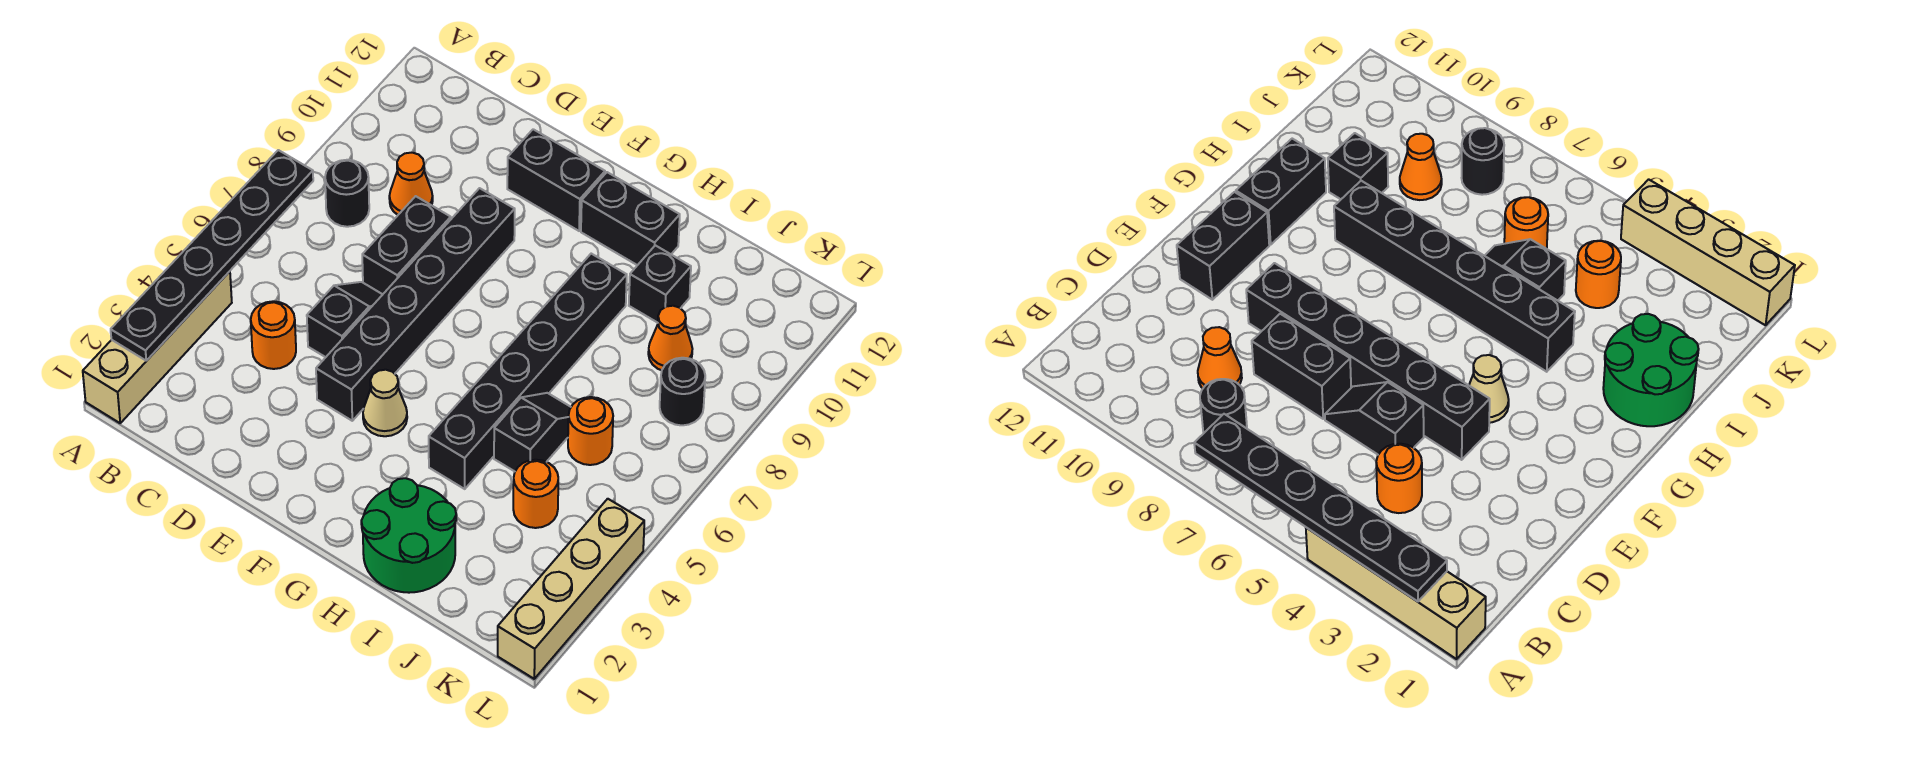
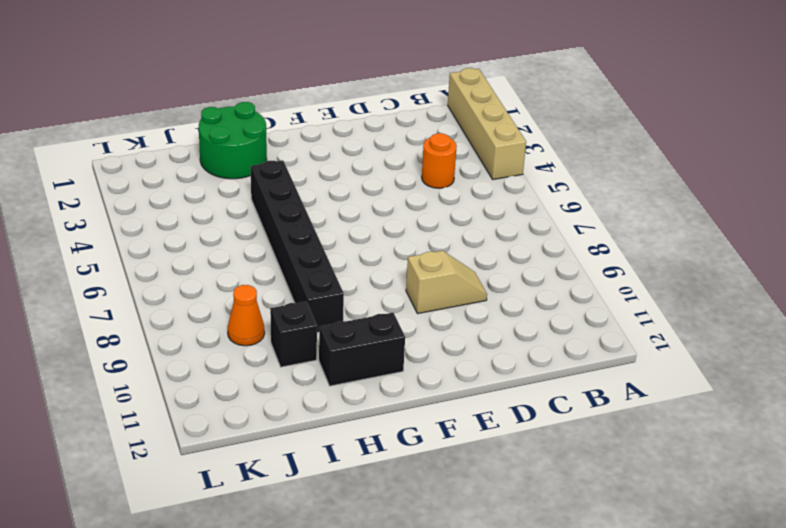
tan 1x2 slope [406,251,487,314] -> black 1x6 brick [316,188,515,421]
none -> black 1x1 round brick [325,160,369,227]
none -> orange 1x1 cone [389,153,433,215]
none -> black 1x2 slope [307,282,383,357]

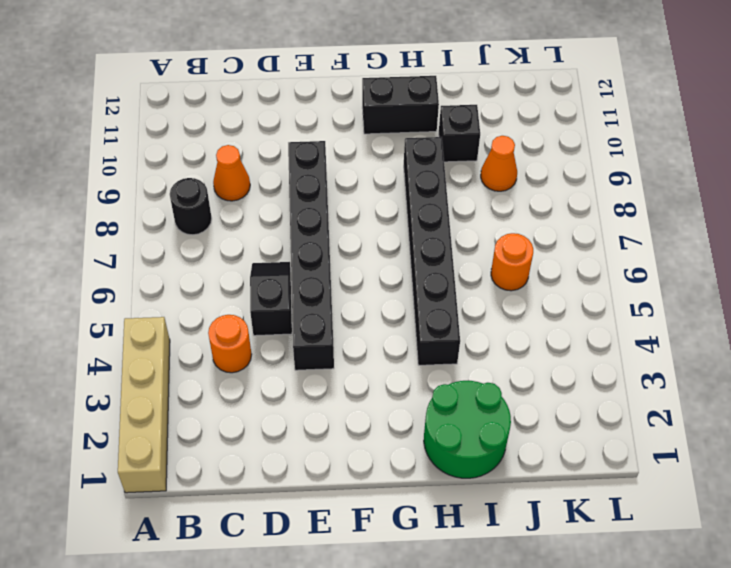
none -> black 1x2 brick [362,196,451,294]
none -> black 1x2 brick [507,129,605,231]
none -> tan 1x1 cone [363,370,407,436]

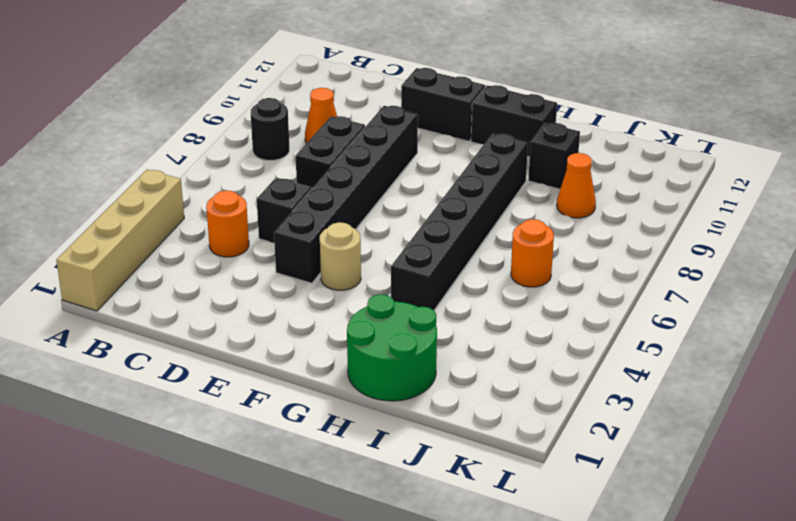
tan 1x1 round brick [320,222,361,290] -> tan 1x1 cone [363,370,407,436]
none -> black 1x2 slope [494,393,571,471]
none -> orange 1x1 round brick [513,460,558,528]
none -> black 1x1 round brick [660,358,705,425]

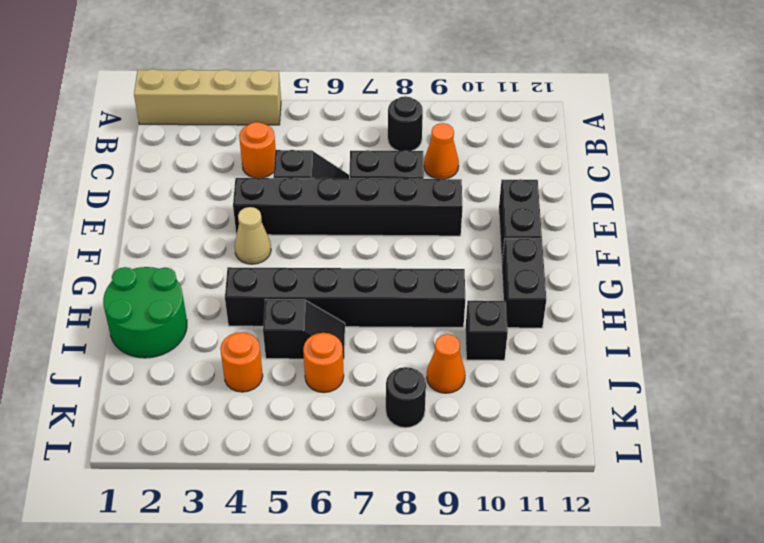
none -> tan 1x4 brick [498,499,644,679]
none -> black 1x6 plate [111,150,313,361]

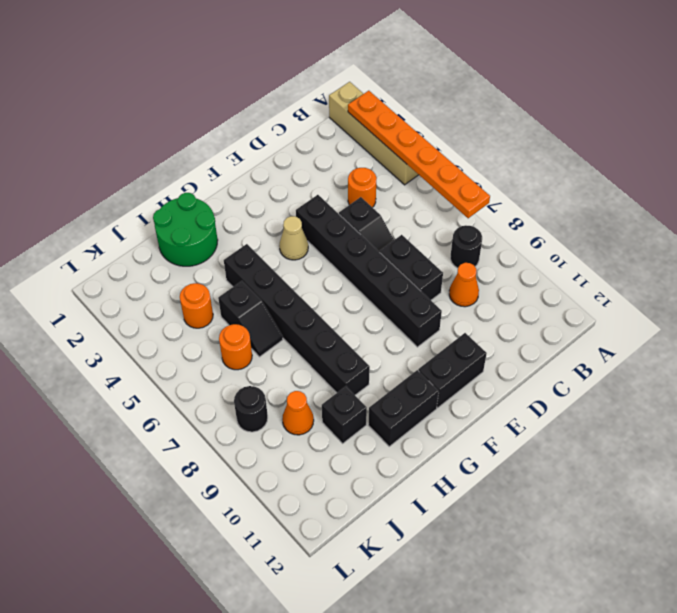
orange 1x6 plate [348,91,490,218] -> black 1x6 plate [111,150,313,361]
none -> tan 1x4 brick [498,499,644,679]

